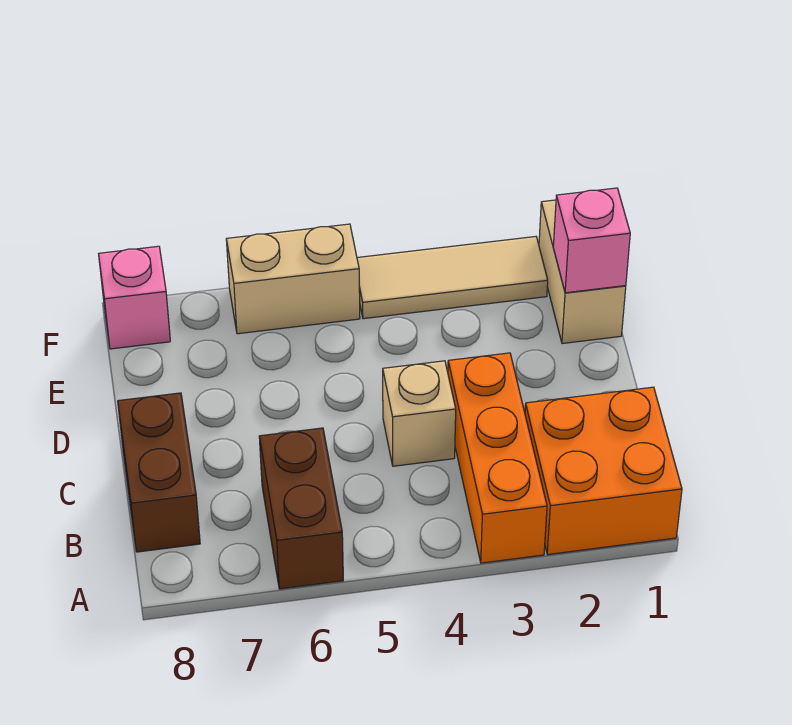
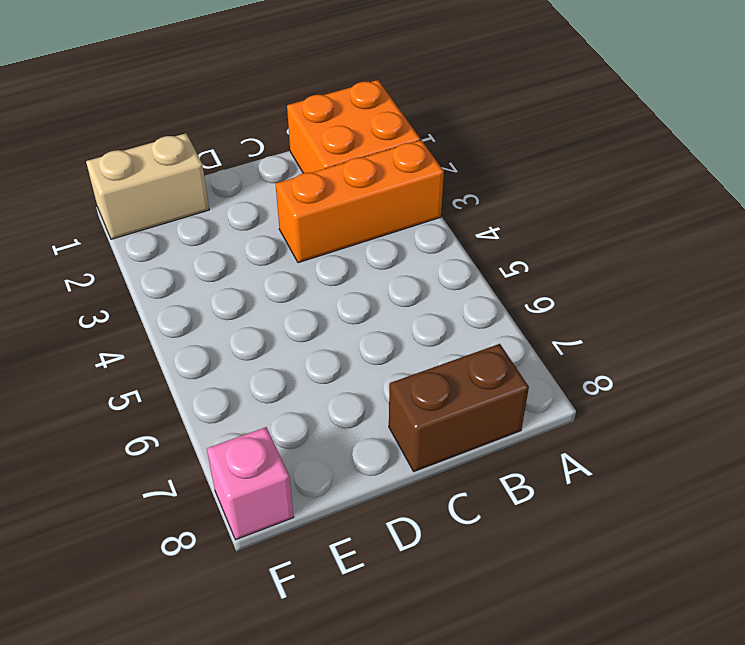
none -> brown 1x2 brick [259,428,343,589]
none -> tan 1x1 brick [383,361,456,466]

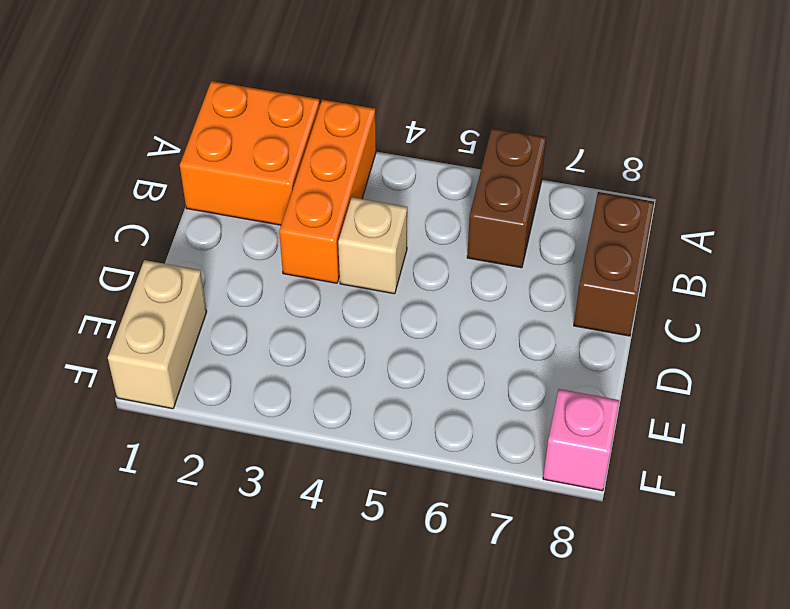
none -> tan 1x3 tile [357,237,548,319]
none -> tan 1x2 brick [226,224,360,334]

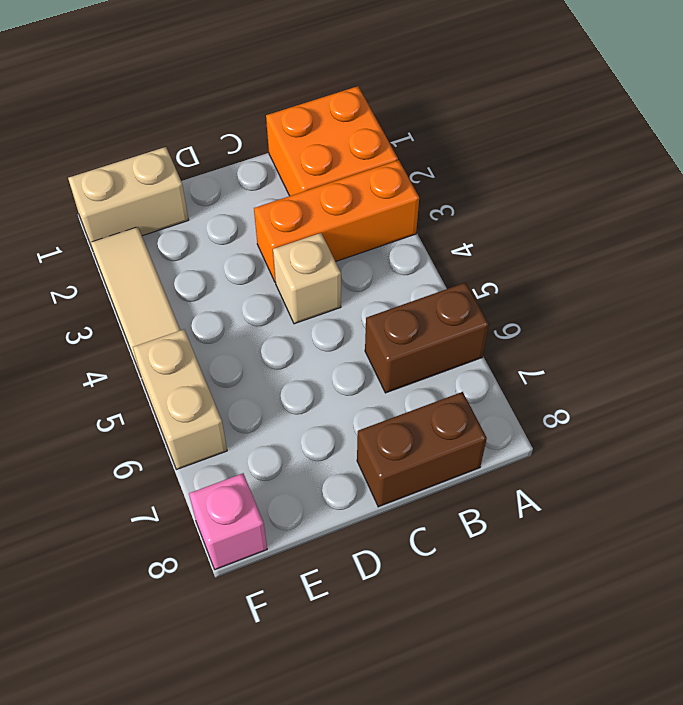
none -> pink 1x1 brick [553,188,630,293]

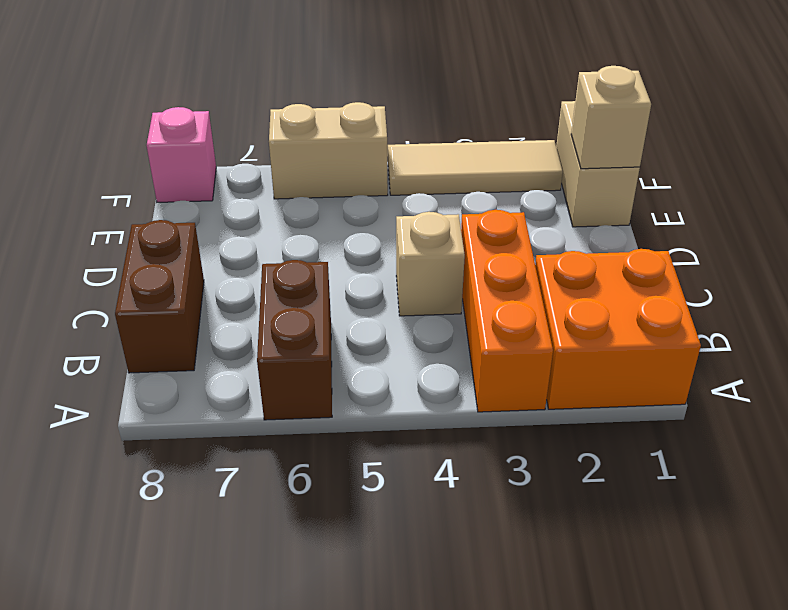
tan 1x1 brick [571,66,651,169] -> pink 1x1 brick [553,188,630,293]

